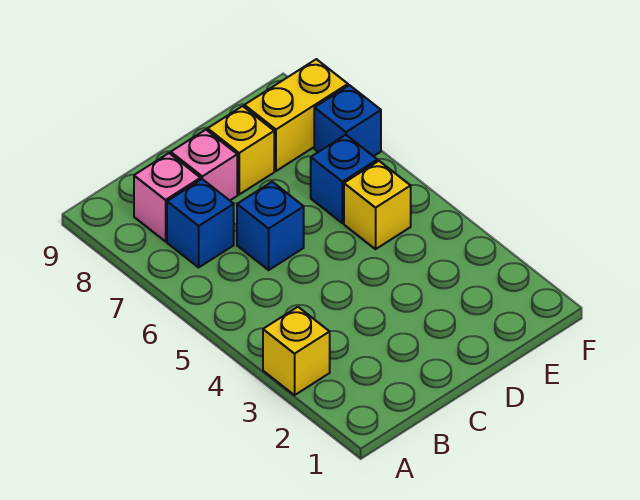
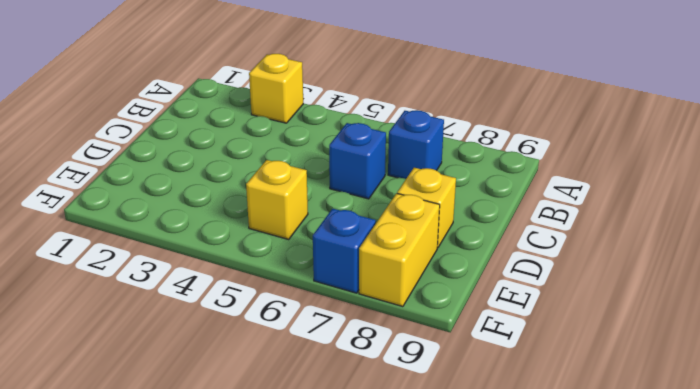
none -> pink 1x1 brick [134,153,201,241]
none -> pink 1x1 brick [171,130,237,200]

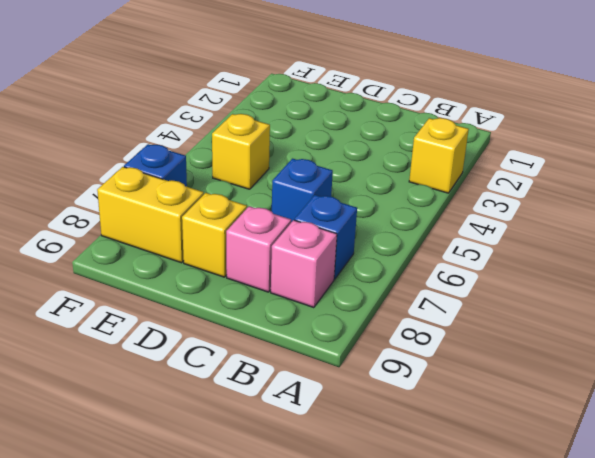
none -> blue 1x1 brick [311,135,377,223]

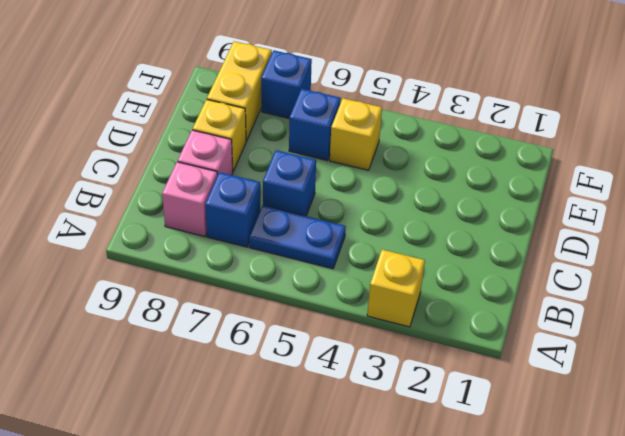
blue 1x2 plate [249,206,346,269] -> none

